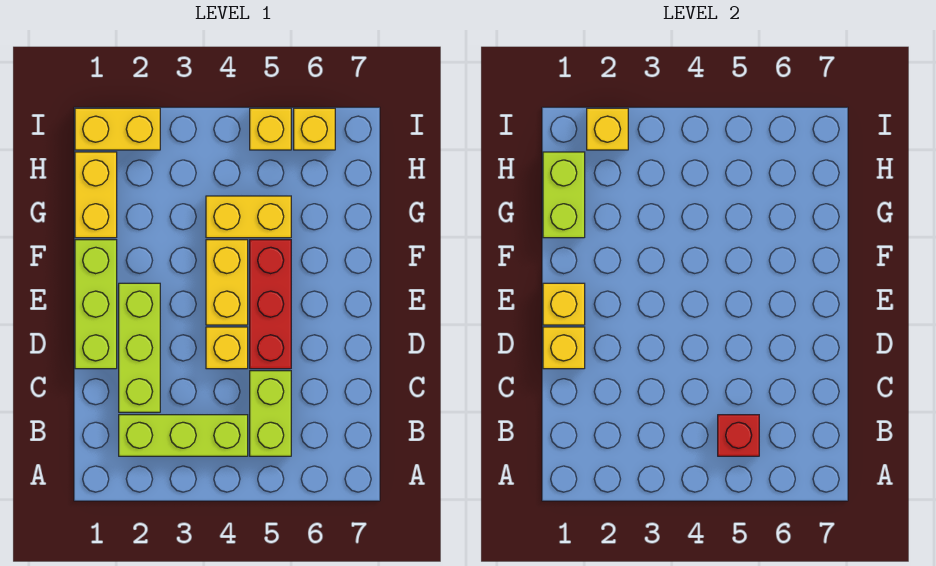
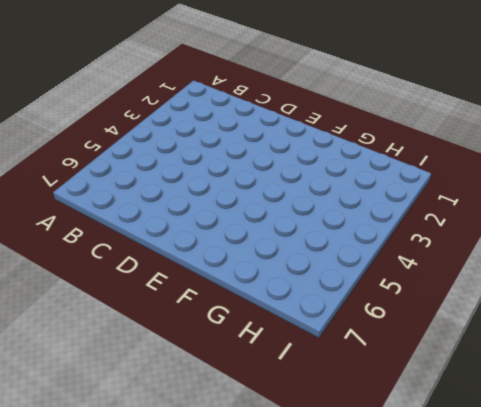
none -> lime 1x3 brick [119,415,248,456]
none -> lime 1x2 brick [250,371,291,456]
none -> lime 1x3 brick [119,283,160,412]

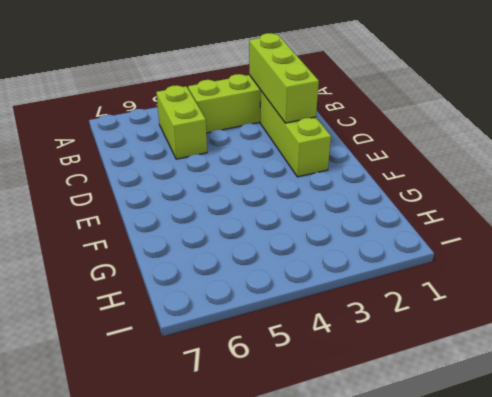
lime 1x3 brick [249,33,319,123] -> lime 1x3 brick moved to [75,240,117,369]
none -> yellow 1x1 brick [206,327,248,369]
none -> red 1x3 brick [250,240,291,369]
none -> yellow 1x2 brick [206,240,248,325]

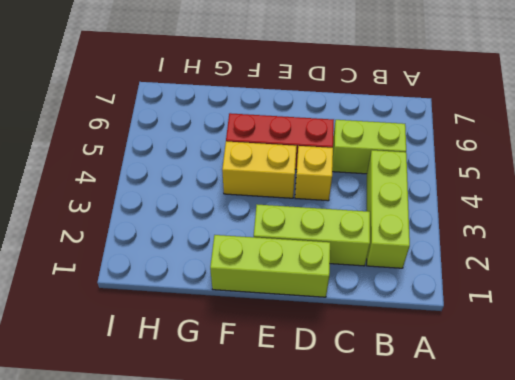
none -> yellow 1x2 brick [75,152,117,238]
none -> yellow 1x2 brick [206,196,291,238]
none -> yellow 1x2 brick [75,108,160,150]

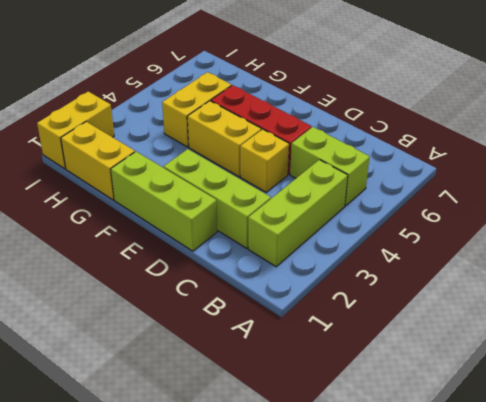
none -> yellow 1x1 brick [250,108,291,150]
none -> yellow 1x1 brick [294,108,335,150]
none -> red 1x1 brick [718,415,759,456]

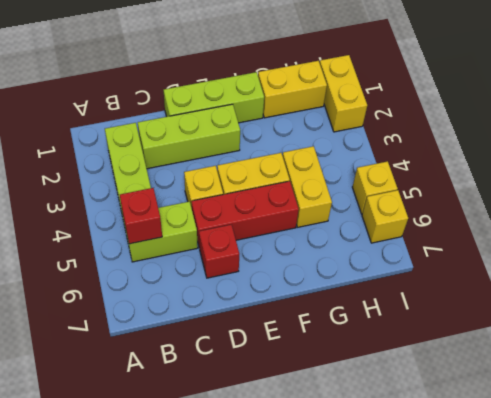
red 1x1 brick [199,225,239,278] -> none
none -> yellow 1x1 brick [543,327,585,369]
none -> yellow 1x1 brick [543,283,585,325]
none -> lime 1x2 brick [543,152,585,238]

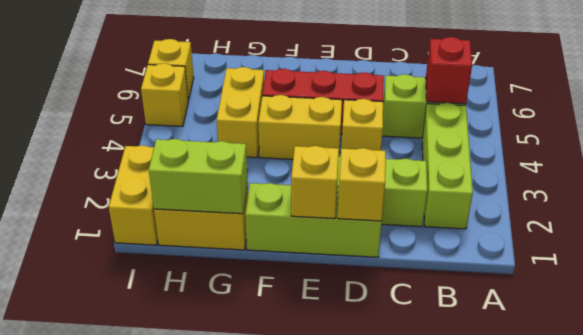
none -> yellow 1x1 brick [587,108,628,150]

